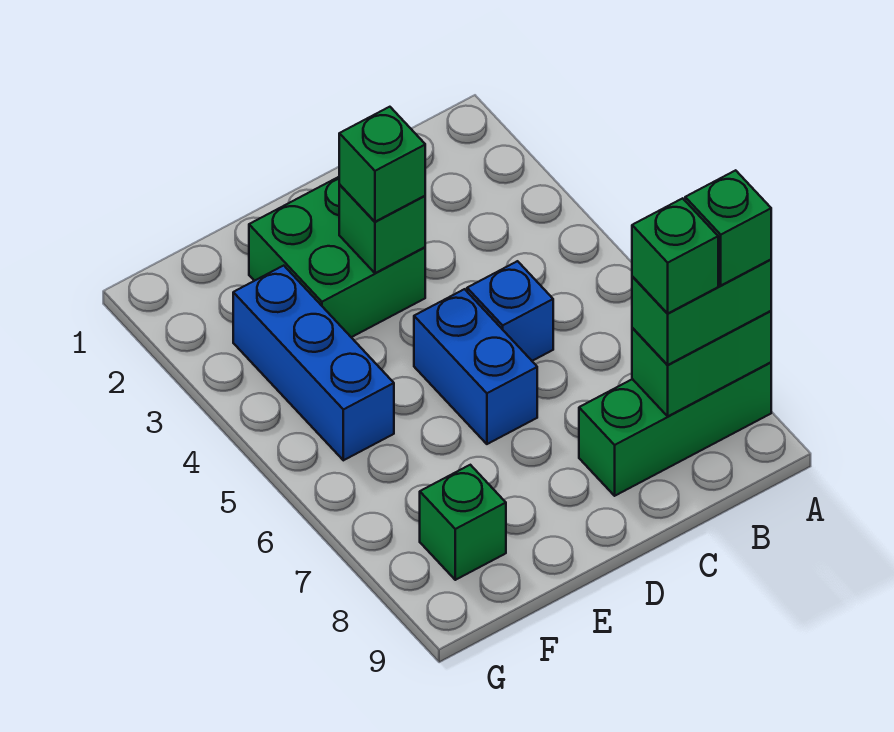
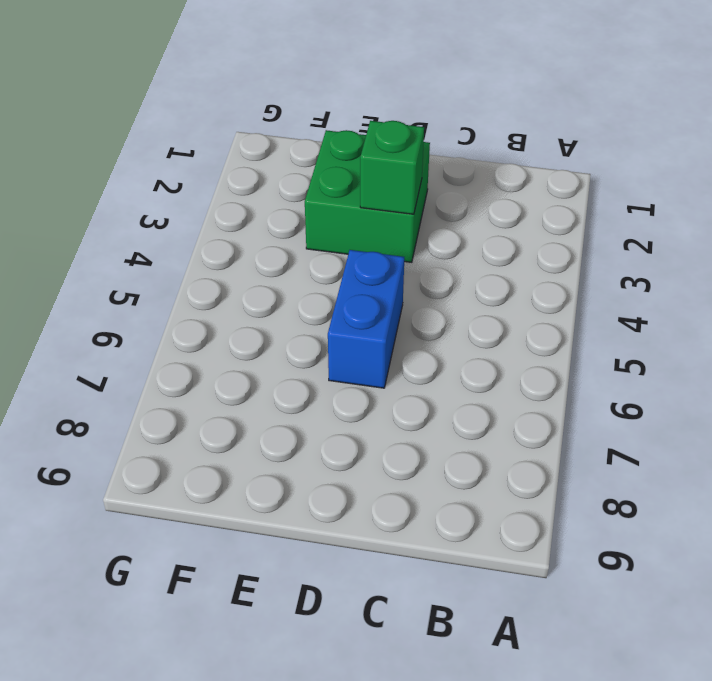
none -> green 1x3 brick [579,362,771,496]
none -> blue 1x1 brick [467,261,553,361]
none -> blue 1x3 brick [233,266,394,460]

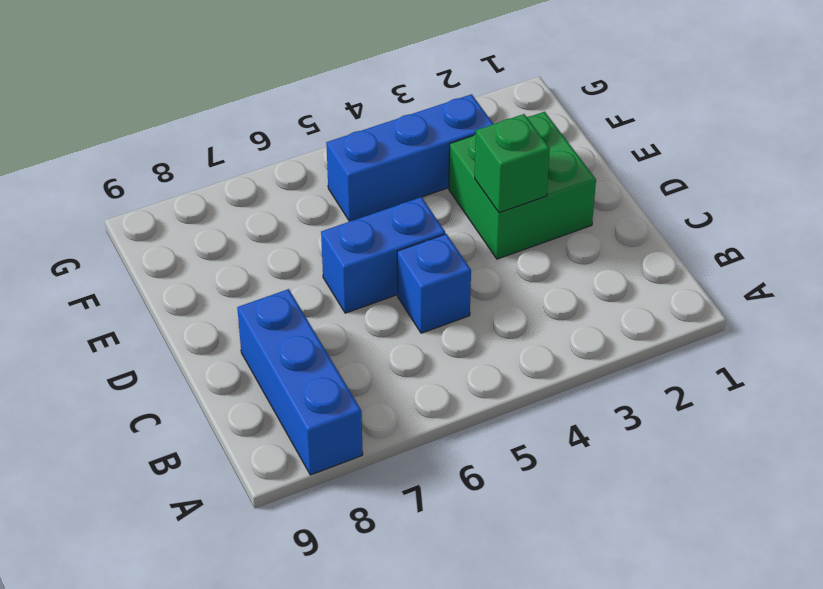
blue 1x3 brick [237,289,363,475] -> green 1x3 brick [579,362,771,496]
none -> green 1x1 brick [420,465,506,580]
none -> green 1x2 brick [632,311,771,416]
none -> green 1x2 brick [632,260,771,365]

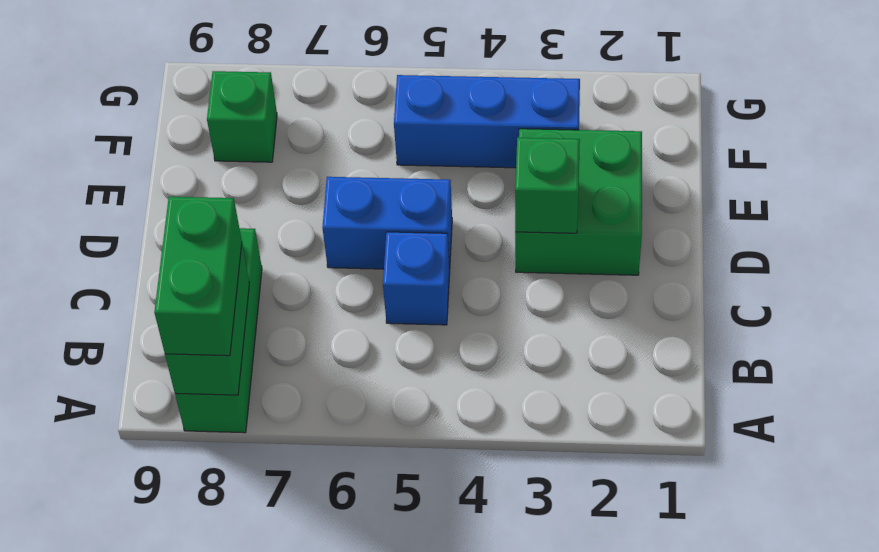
none -> green 1x1 brick [339,107,425,222]
none -> green 1x1 brick [685,170,771,285]
none -> green 1x1 brick [632,198,718,314]

